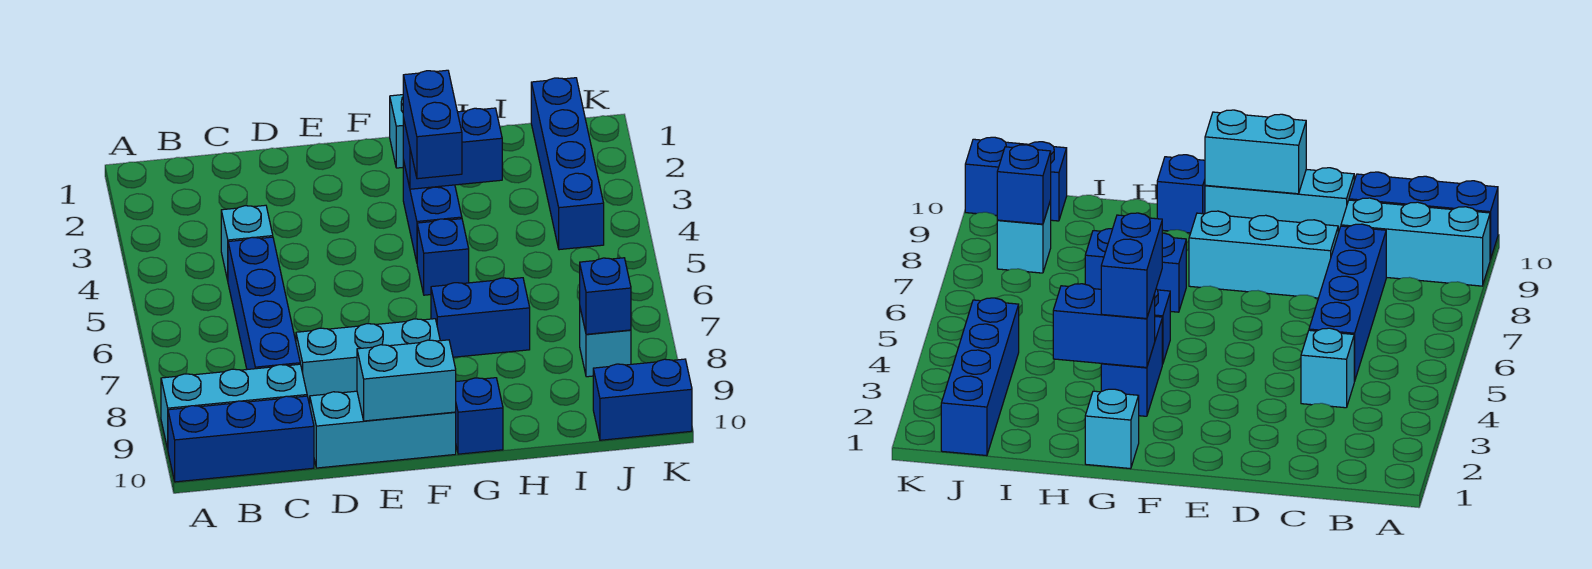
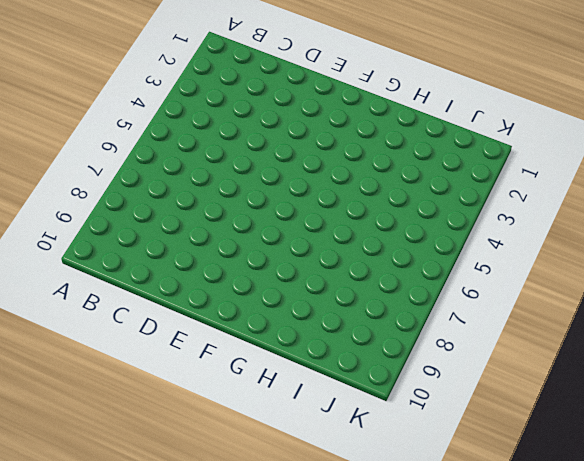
none -> cyan 1x3 brick [161,364,307,449]
none -> blue 1x3 brick [168,396,314,482]
none -> cyan 1x1 brick [221,205,273,280]

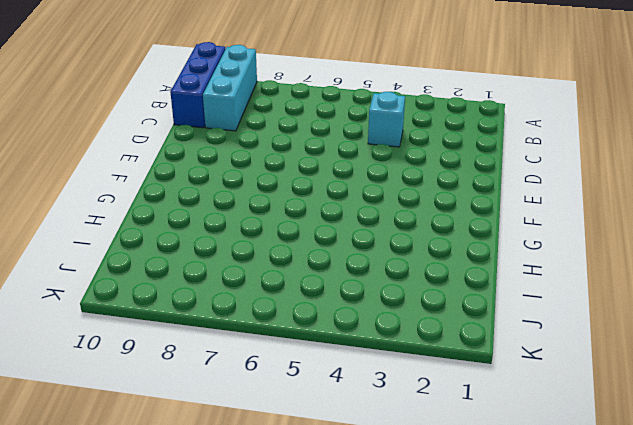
none -> blue 1x4 brick [228,237,300,369]
none -> cyan 1x3 brick [296,319,440,404]
none -> cyan 1x3 brick [310,391,456,468]

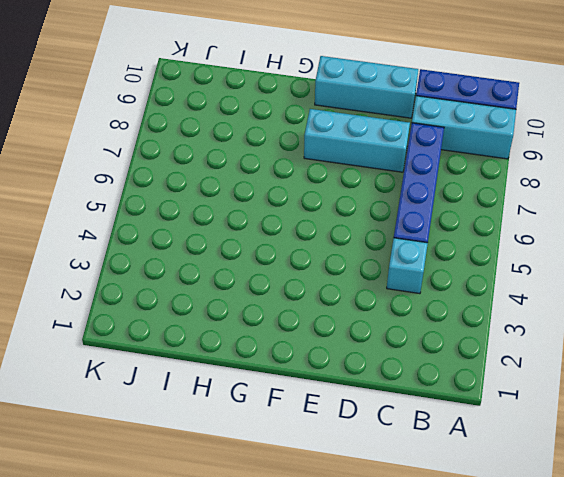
none -> cyan 1x1 brick [390,95,403,168]
none -> blue 1x2 brick [403,160,462,262]
none -> blue 1x1 brick [417,219,469,295]

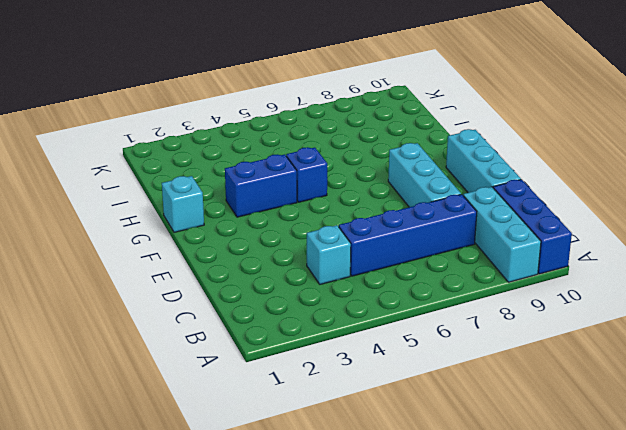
none -> blue 1x2 brick [431,278,530,357]
none -> blue 1x1 brick [456,378,503,454]
none -> blue 1x4 brick [531,78,604,250]

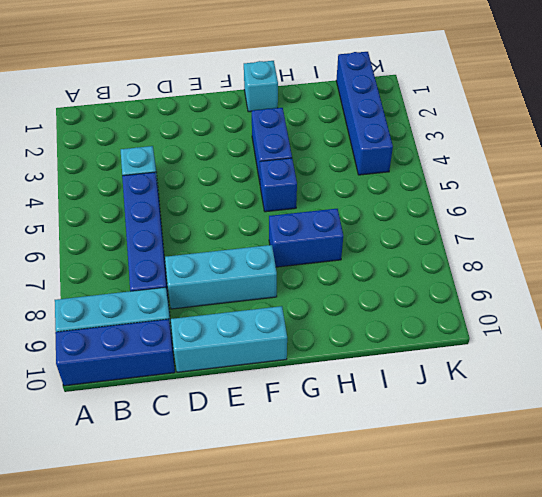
none -> blue 1x1 brick [456,378,503,454]
none -> cyan 1x1 brick [580,309,631,377]
none -> blue 1x2 brick [593,359,692,440]

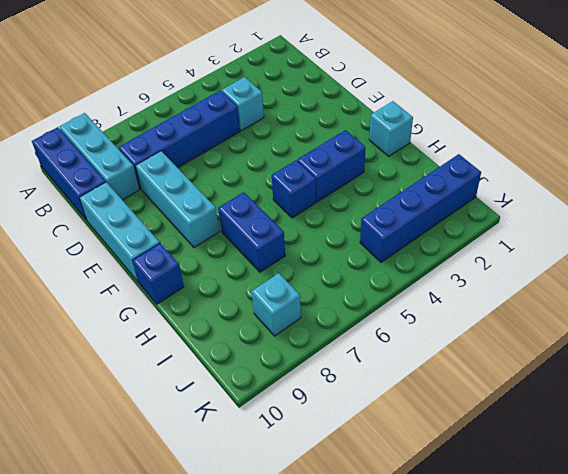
none -> blue 1x2 brick [593,359,692,440]
none -> cyan 1x2 brick [357,340,456,421]
none -> blue 1x2 brick [403,108,502,189]

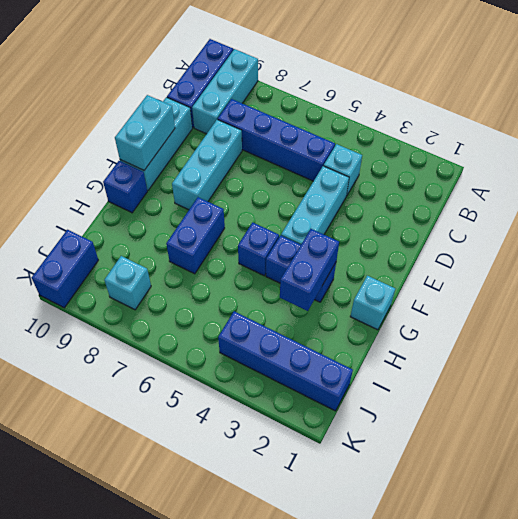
cyan 1x3 brick [281,166,349,245] -> none
none -> blue 1x1 brick [580,258,631,334]
none -> blue 1x2 brick [403,70,462,179]

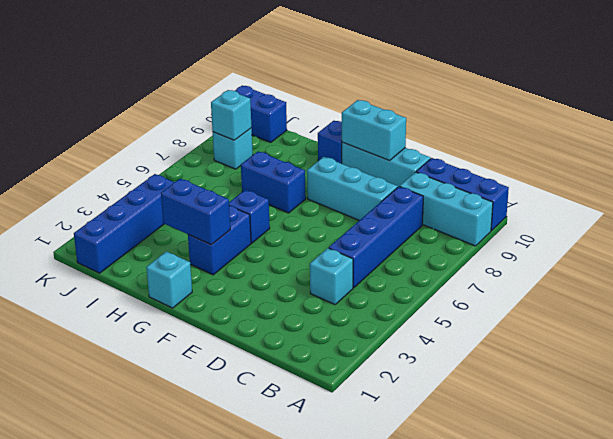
cyan 1x1 brick [211,90,251,140] -> blue 1x1 brick [580,258,631,334]
none -> blue 1x2 brick [403,70,462,179]

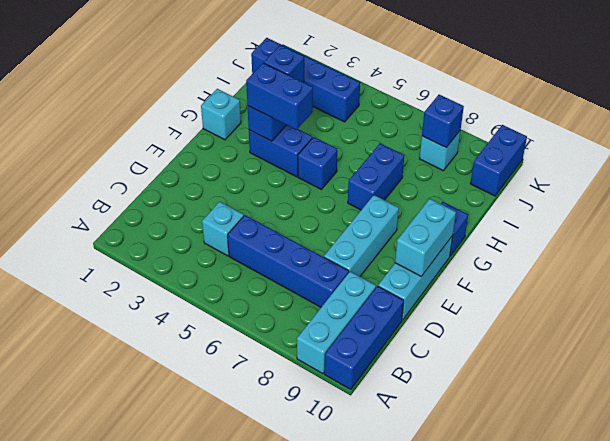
blue 1x1 brick [264,45,304,82] -> none

